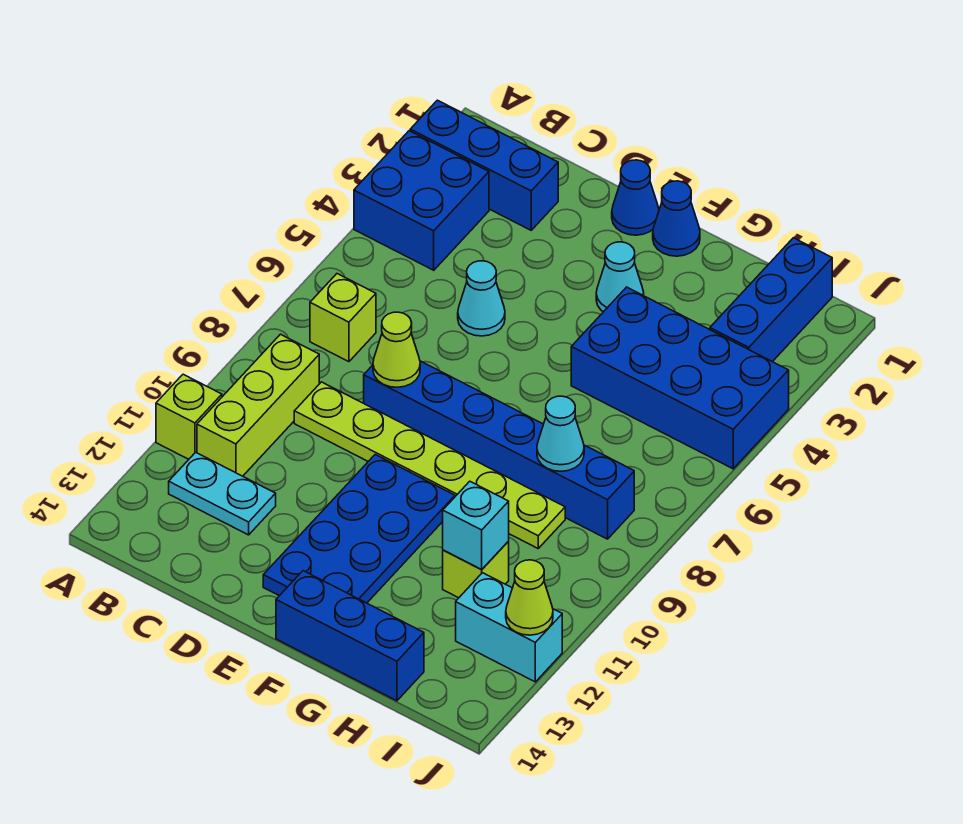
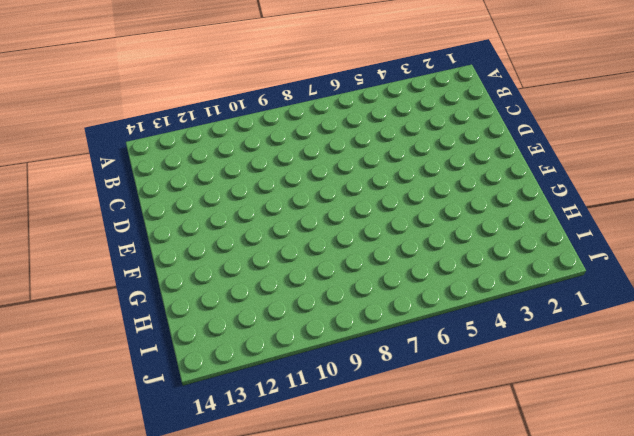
none -> blue 1x3 brick [410,100,558,230]
none -> blue 2x2 brick [354,131,489,270]
none -> lime 1x1 brick [156,374,222,459]

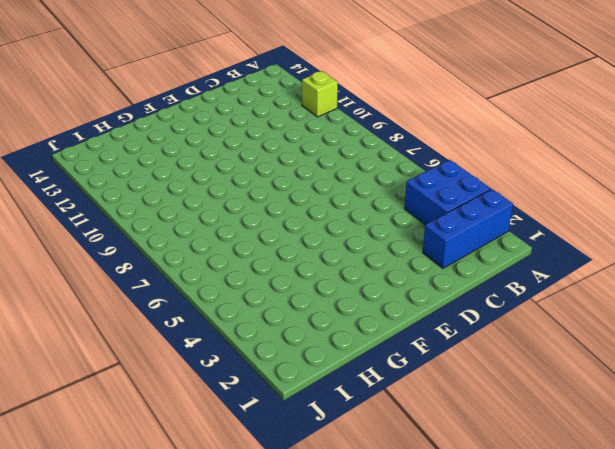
none -> lime 1x1 brick [310,274,376,362]
none -> lime 1x3 brick [197,334,319,476]
none -> cyan 1x2 plate [169,452,276,535]

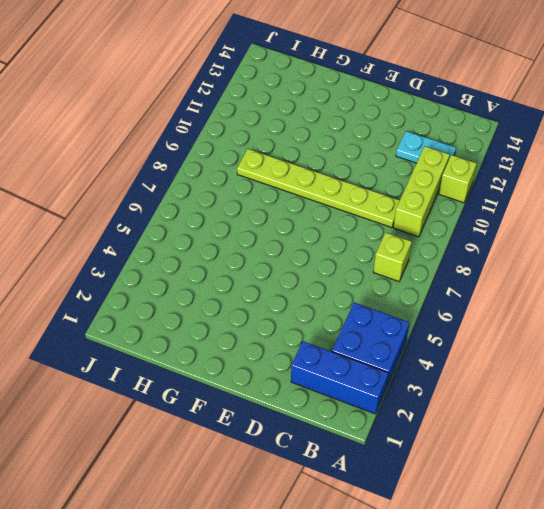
none -> cyan 1x1 cone [458,261,505,336]
none -> blue 1x6 brick [364,361,634,539]
none -> blue 1x1 cone [612,160,659,235]

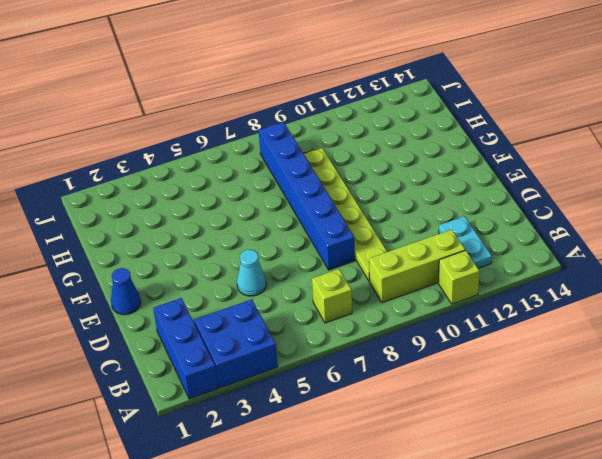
none -> blue 2x4 plate [263,455,455,603]
none -> blue 1x1 cone [653,181,700,256]
none -> cyan 1x1 cone [596,242,644,312]

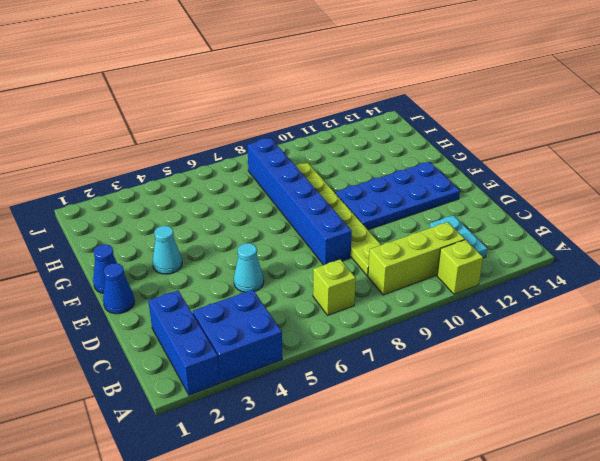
none -> blue 1x3 brick [276,571,424,701]
none -> blue 2x4 brick [571,287,789,469]
none -> lime 1x1 brick [443,541,509,598]

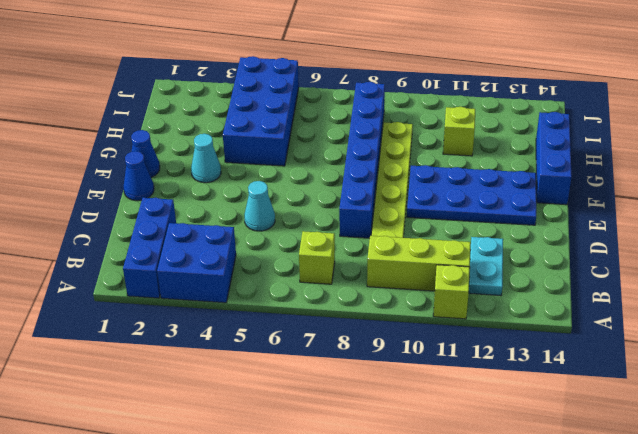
none -> blue 1x3 brick [710,238,832,362]
none -> cyan 1x2 brick [456,573,562,682]
none -> lime 1x1 cone [373,312,420,387]

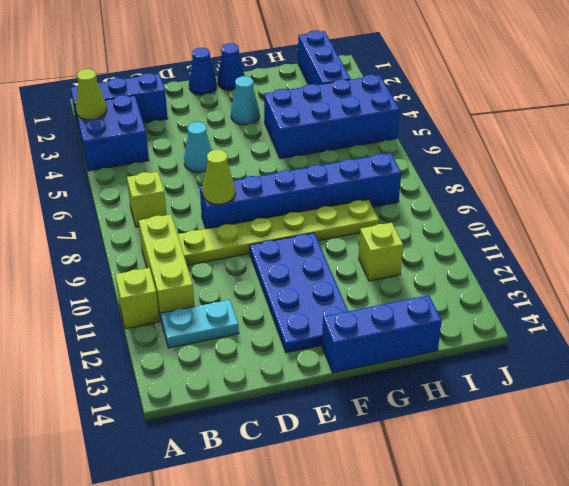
lime 1x1 cone [76,69,107,120] -> lime 1x1 cone moved to [506,560,553,635]
none -> cyan 1x2 brick [456,573,562,682]
none -> cyan 1x1 cone [537,396,584,471]
none -> cyan 1x1 brick [443,481,509,570]

